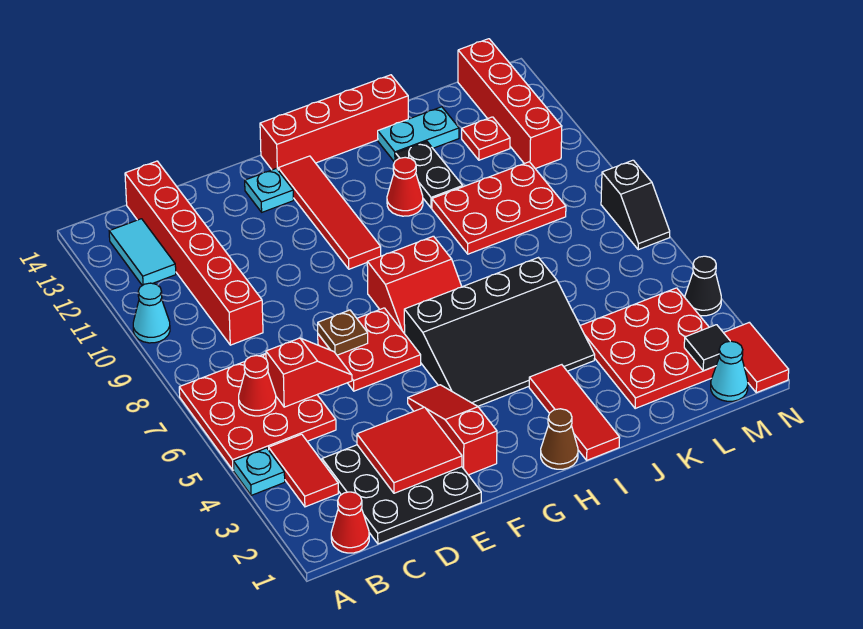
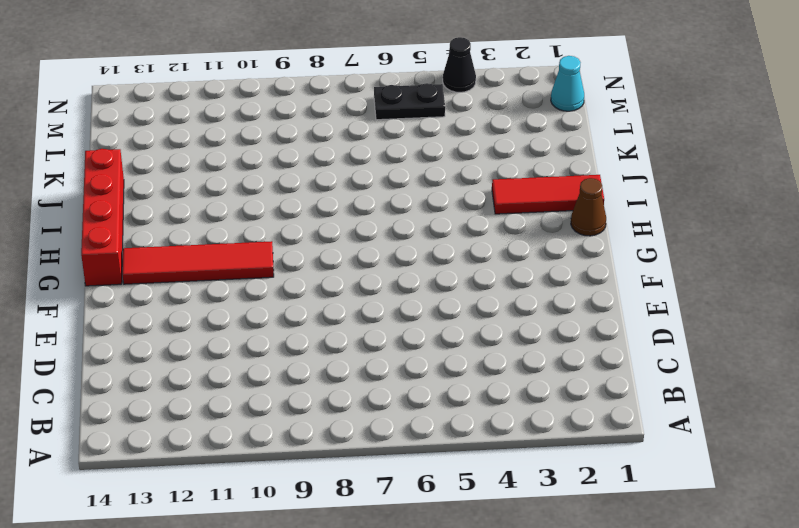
black 1x2 plate [374,83,445,120] -> black 1x2 plate moved to [396,142,463,208]
none -> cyan 1x1 plate [233,448,285,495]
none -> red 3x3 plate [179,354,336,470]
none -> cyan 1x1 cone [133,283,170,343]
none -> red 1x1 cone [331,492,369,553]

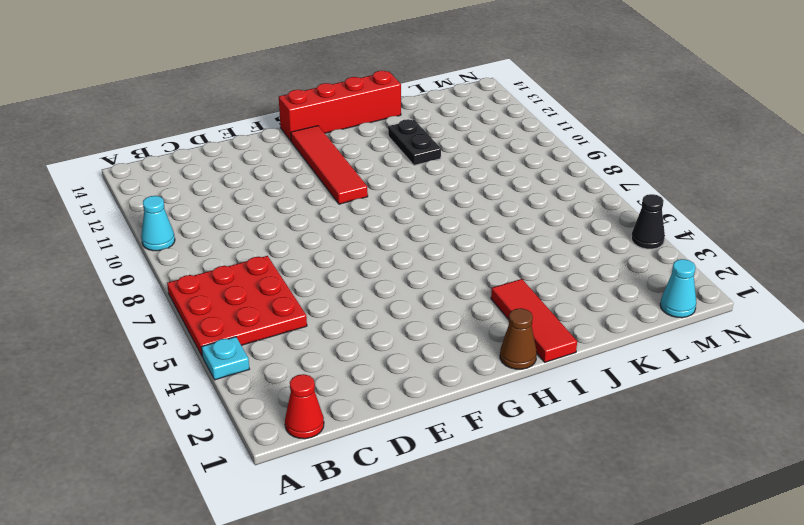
none -> red 1x2 tile [269,434,338,507]
none -> cyan 1x2 tile [109,219,176,286]
none -> black 3x3 plate [322,445,481,544]
none -> red 1x6 brick [125,161,263,345]

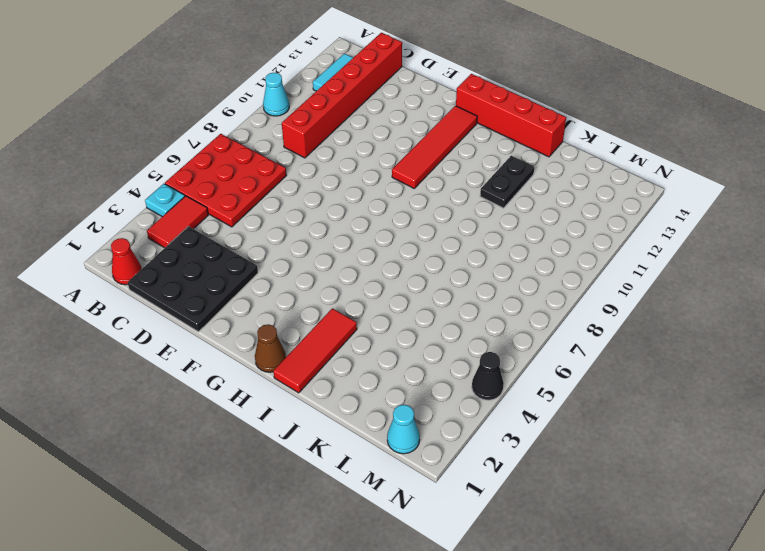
none -> red 2x2 plate [318,308,421,391]
none -> red 1x3 slope [408,385,497,475]
none -> cyan 1x1 plate [245,168,294,212]
none -> black 3x4 slope [404,258,595,406]

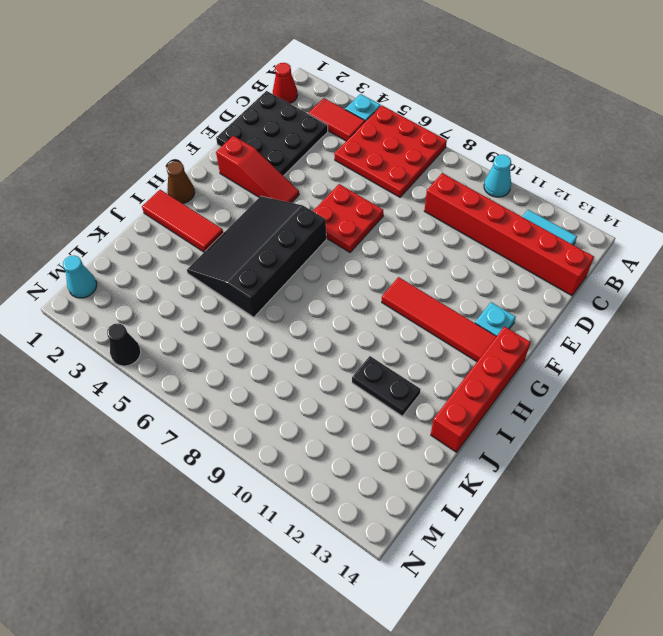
none -> red 2x2 slope [367,236,462,334]
none -> red 1x1 cone [387,157,423,216]
none -> red 2x3 plate [432,162,566,254]
none -> cyan 1x2 plate [378,107,459,162]

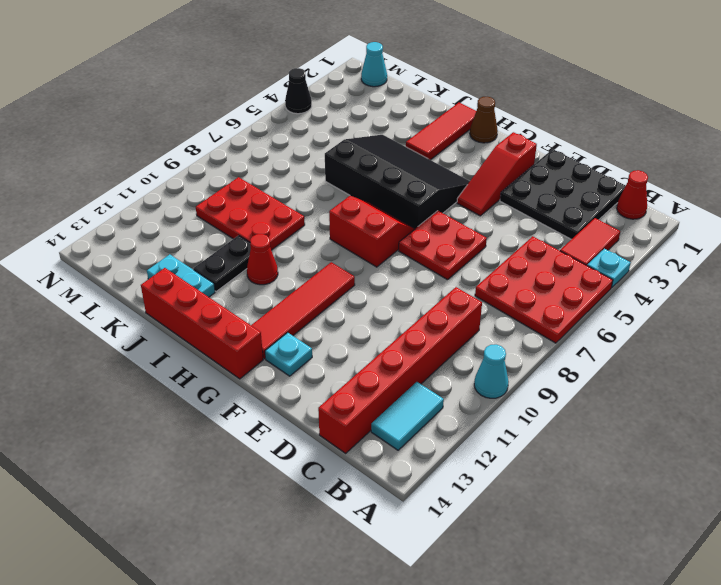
none -> red 3x3 plate [580,288,716,409]
none -> red 1x1 plate [462,117,510,160]
none -> red 1x4 brick [458,39,562,169]
none -> red 1x2 tile [724,322,789,393]

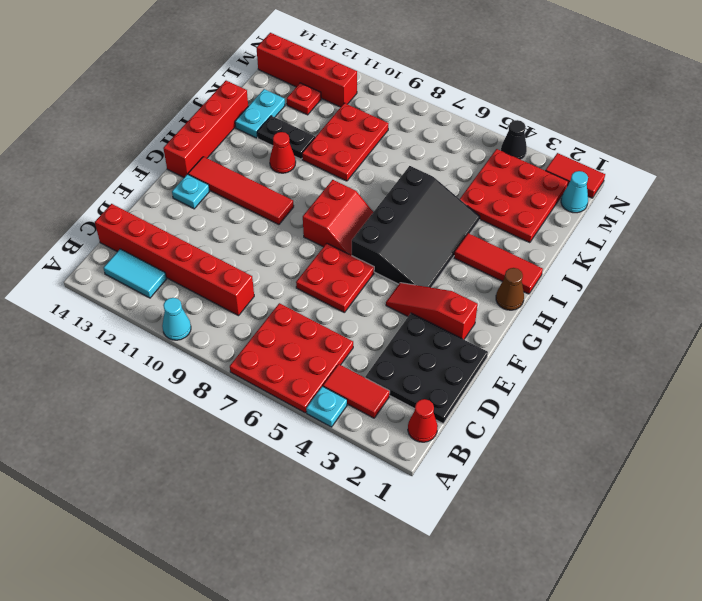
none -> black 1x2 slope [601,160,670,250]
none -> red 1x1 cone [239,356,276,416]
none -> red 1x2 slope [266,338,352,407]
none -> red 2x2 tile [357,407,462,493]

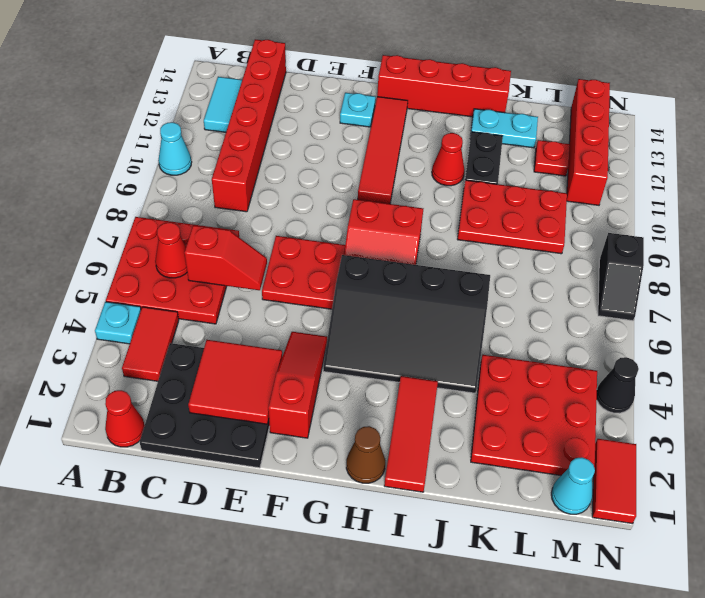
none -> brown 1x1 plate [318,310,368,355]
none -> black 1x1 tile [684,325,730,371]

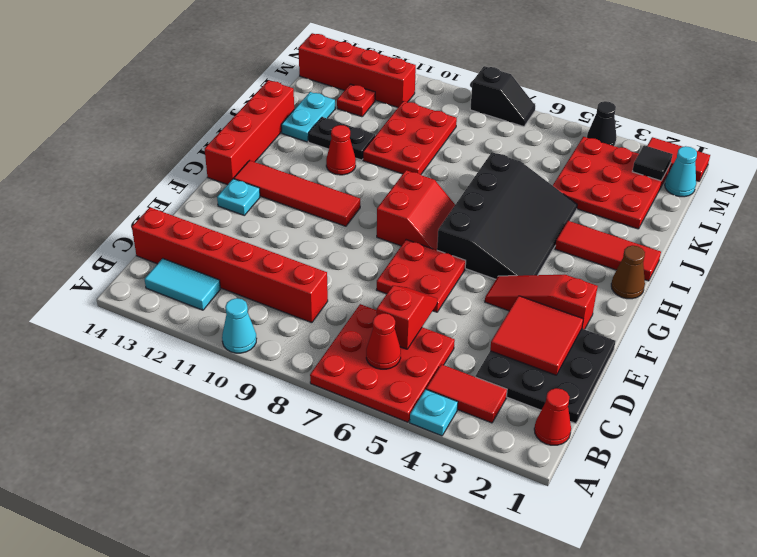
none -> brown 1x1 plate [318,310,368,355]

